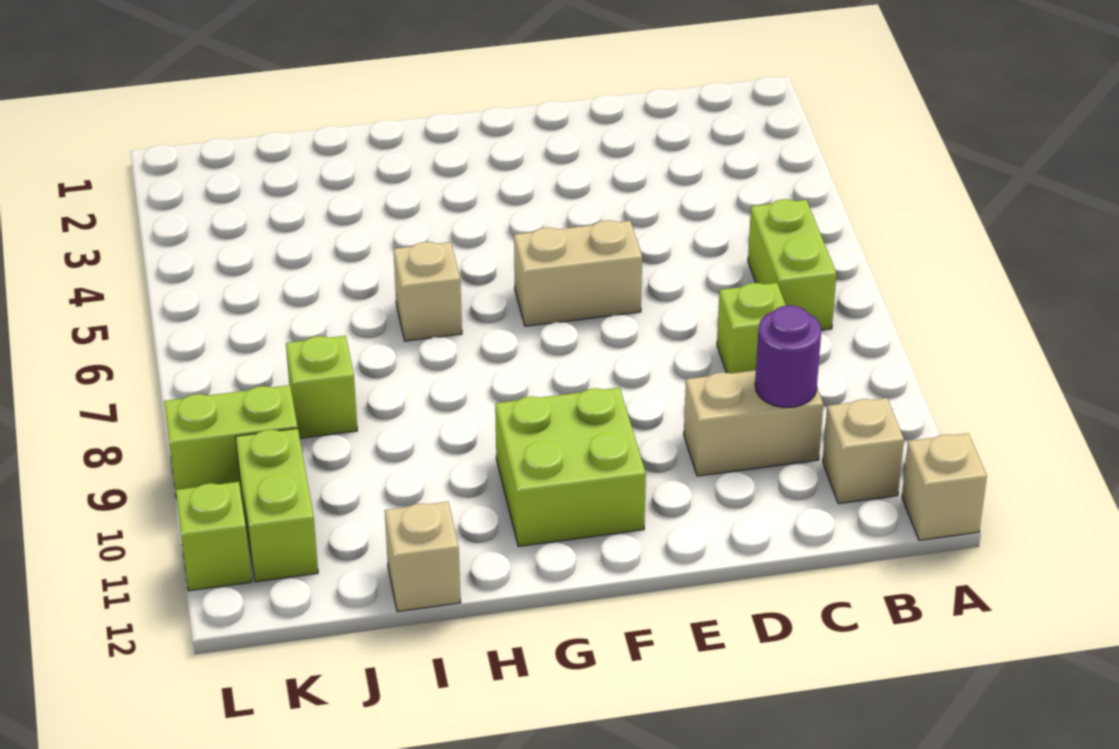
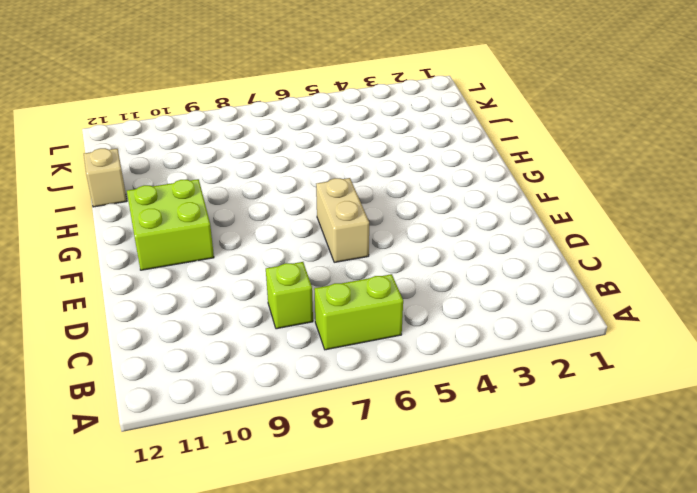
none -> tan 1x1 brick [902,433,987,540]
none -> tan 1x1 brick [823,398,904,504]
none -> tan 1x2 brick [684,370,823,476]

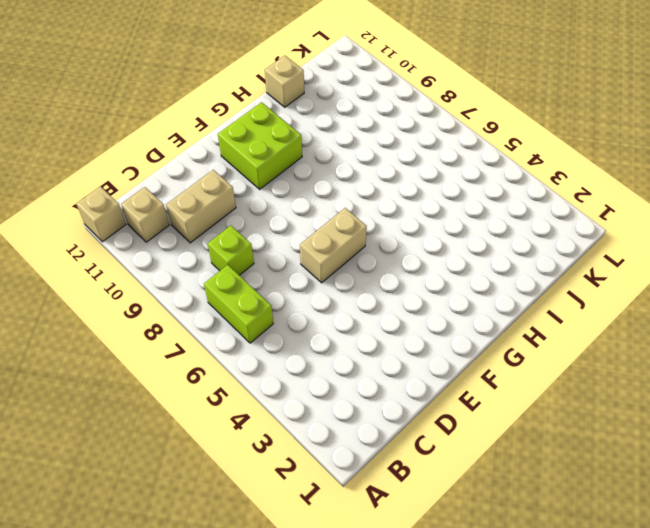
none -> tan 1x1 brick [394,242,462,341]
none -> lime 1x1 brick [286,336,357,438]
none -> lime 1x2 brick [164,385,298,493]

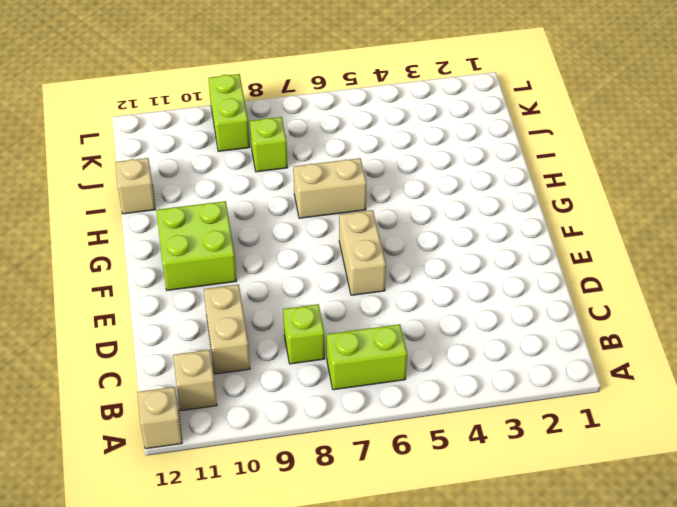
tan 1x2 brick [293,158,366,218] -> tan 1x1 brick [394,242,462,341]
none -> lime 1x2 brick [236,428,318,582]
none -> lime 1x1 brick [175,482,252,591]
none -> purple 1x1 round brick [755,305,821,407]

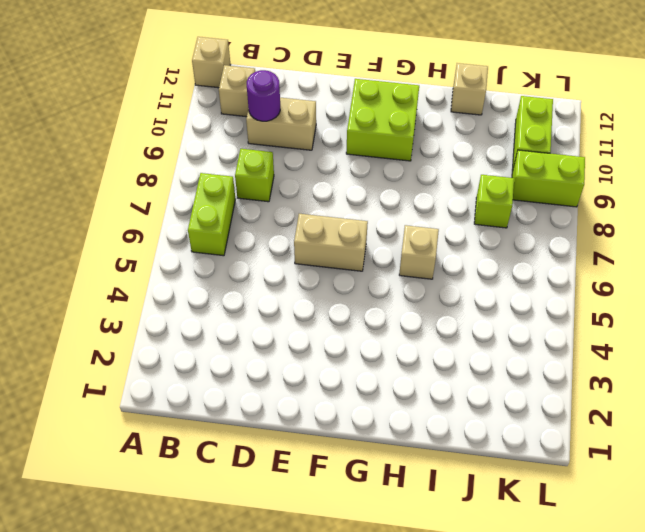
none -> lime 1x1 brick [175,482,252,591]

